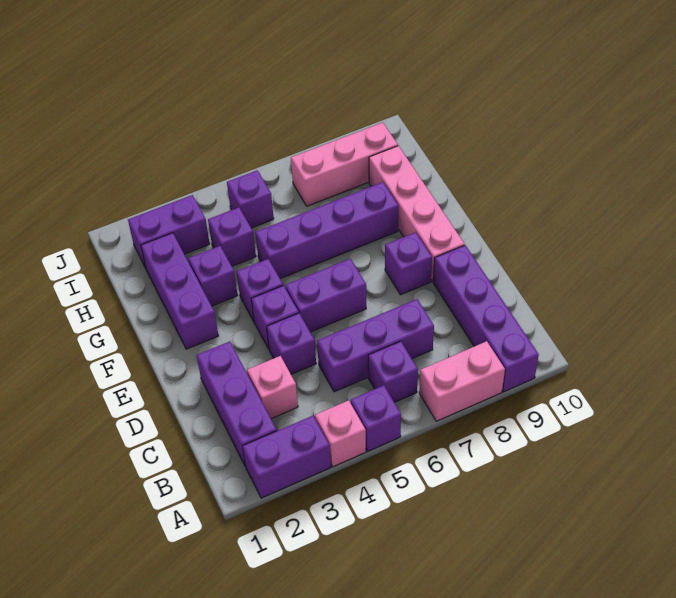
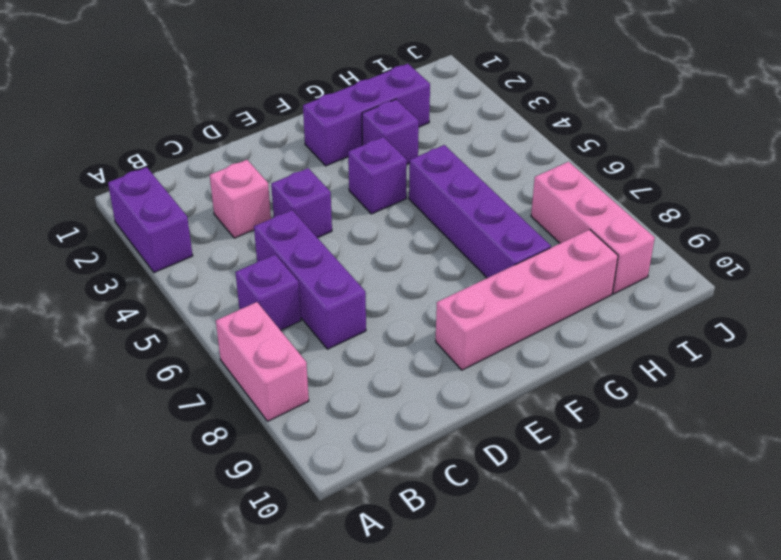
none -> pink 1x1 brick [315,400,366,467]
none -> purple 1x1 brick [351,385,401,451]
none -> purple 1x4 brick [433,245,539,392]

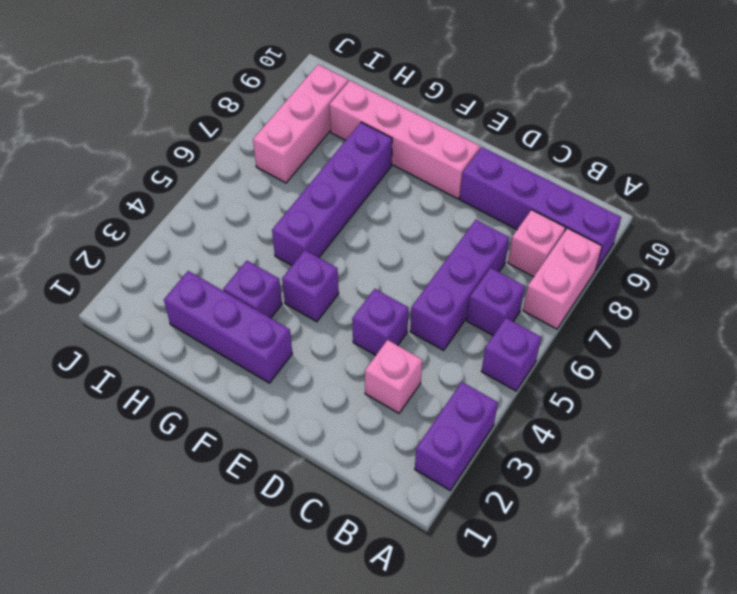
pink 1x1 brick [508,210,566,277] -> pink 1x1 brick moved to [315,400,366,467]
none -> purple 1x3 brick [197,341,277,466]
none -> purple 1x1 brick [251,286,299,349]
none -> purple 1x2 brick [285,259,366,332]

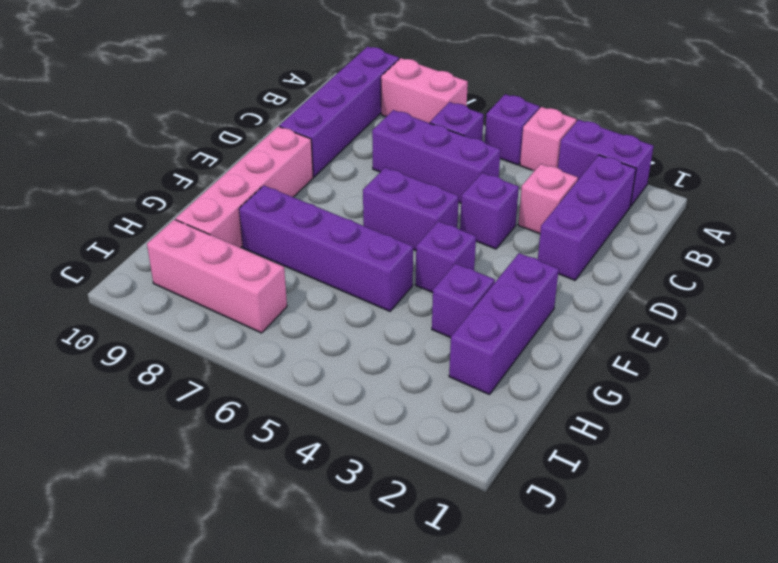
none -> purple 1x1 brick [251,286,299,349]
none -> purple 1x1 brick [385,232,432,295]
none -> purple 1x1 brick [208,207,256,266]

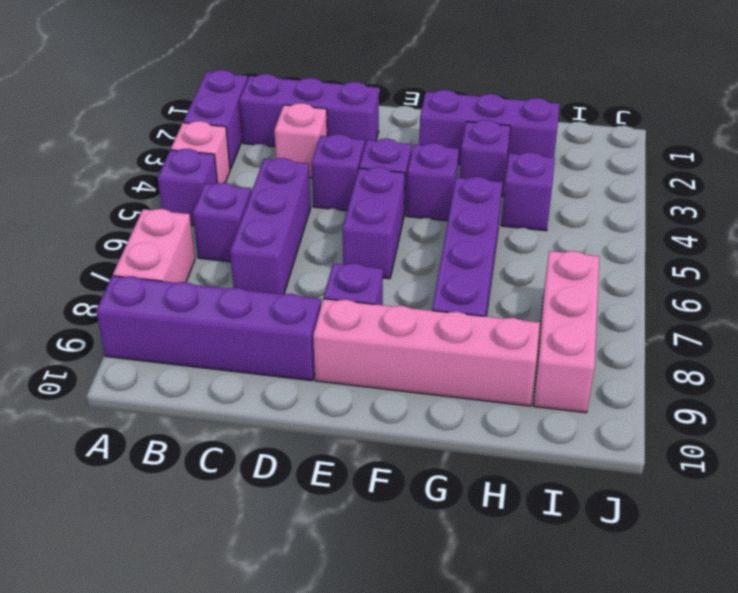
none -> purple 1x2 brick [128,195,210,268]
none -> purple 1x1 brick [227,170,274,228]

